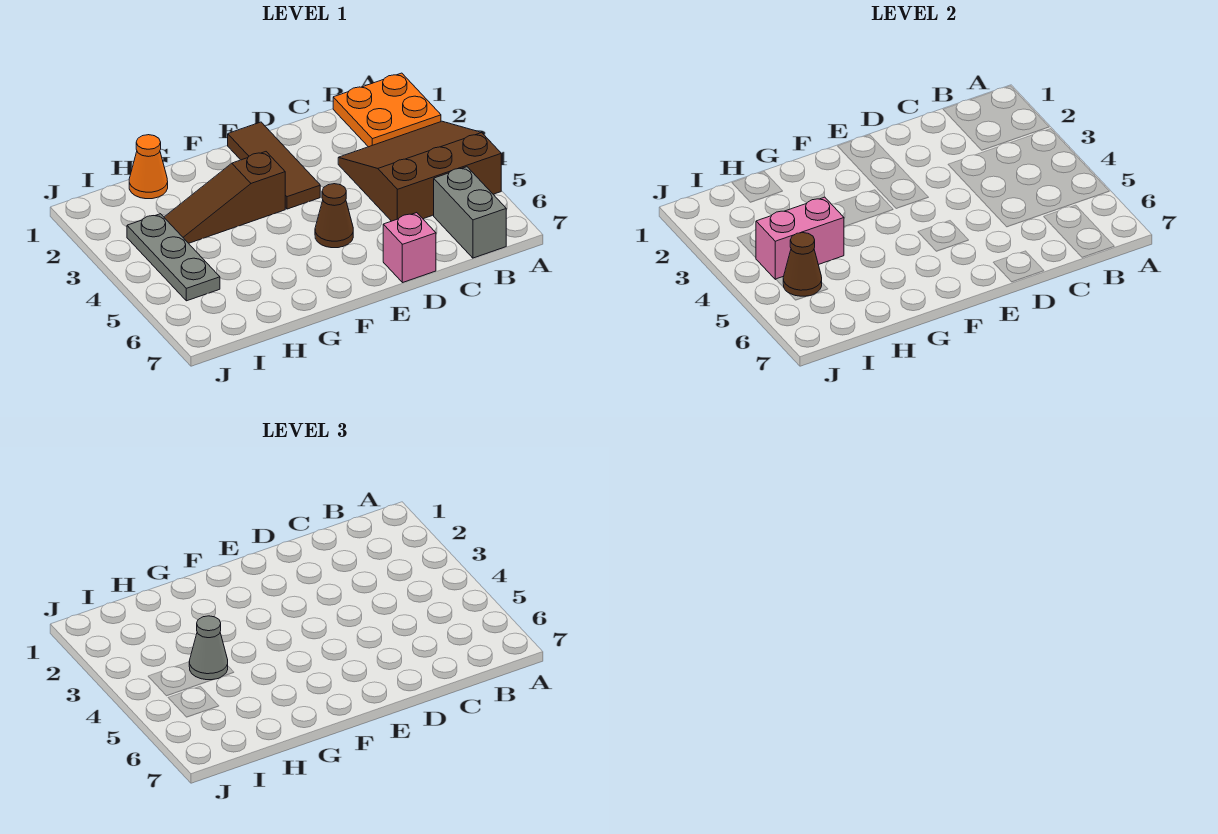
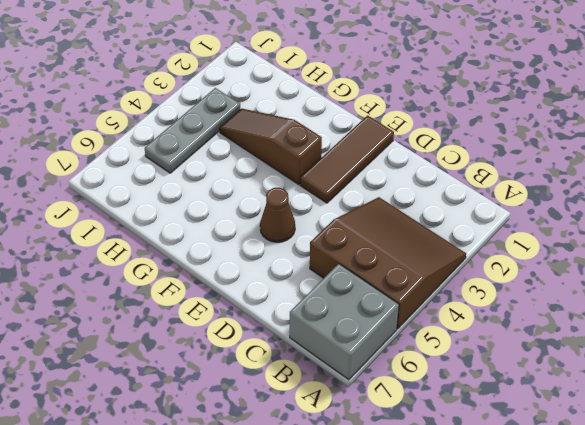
grey 2x2 brick [290,264,399,380] -> grey 1x2 brick [434,167,506,258]
none -> orange 2x2 plate [333,73,441,147]
none -> pink 1x1 brick [383,213,436,283]
none -> orange 1x1 cone [129,135,168,199]

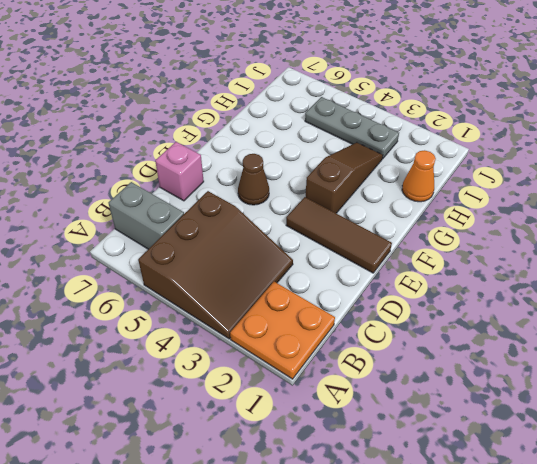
none -> pink 1x2 brick [756,197,844,279]
none -> brown 1x1 cone [783,233,822,296]
none -> grey 1x1 cone [189,616,228,680]

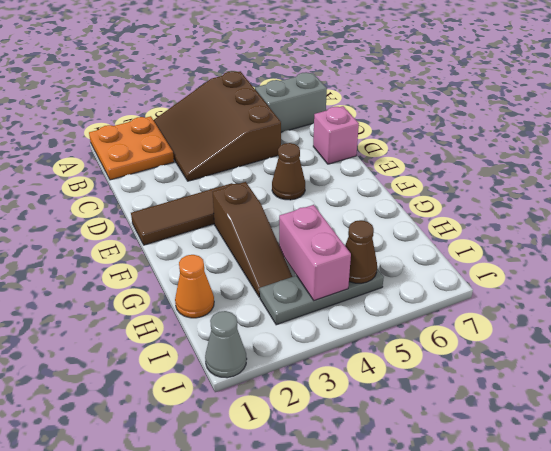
grey 1x1 cone [205,311,247,378] -> grey 1x1 cone moved to [189,616,228,680]

